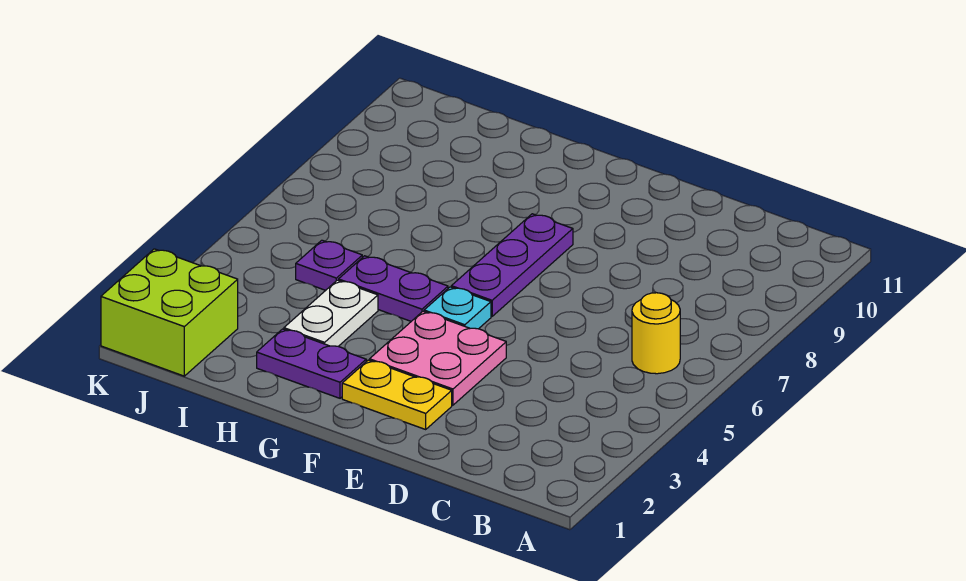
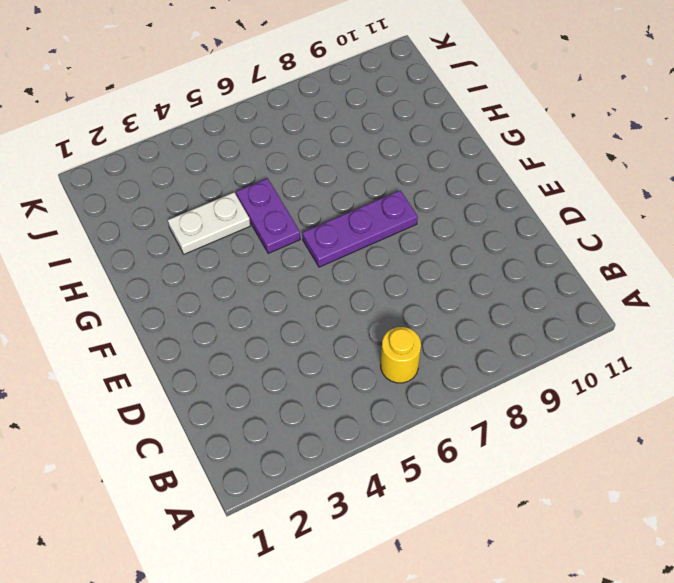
none -> yellow 1x2 plate [342,360,452,429]
none -> pink 2x2 plate [370,311,506,405]

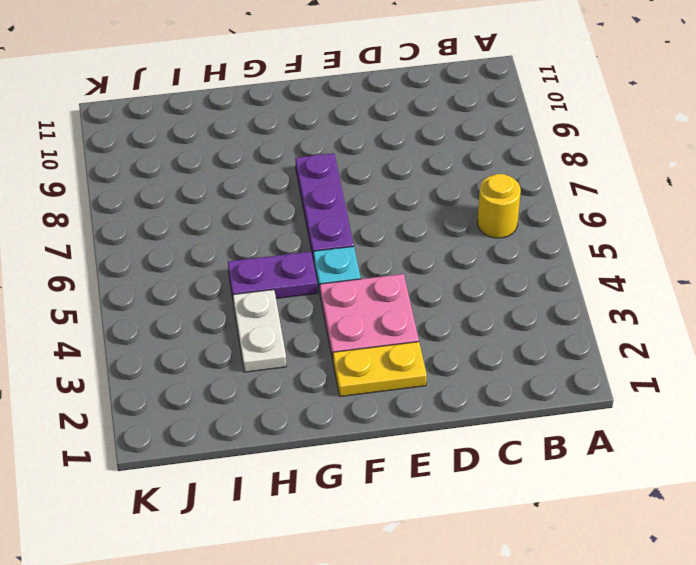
none -> purple 1x2 plate [257,329,366,398]
none -> purple 1x1 plate [296,240,362,290]

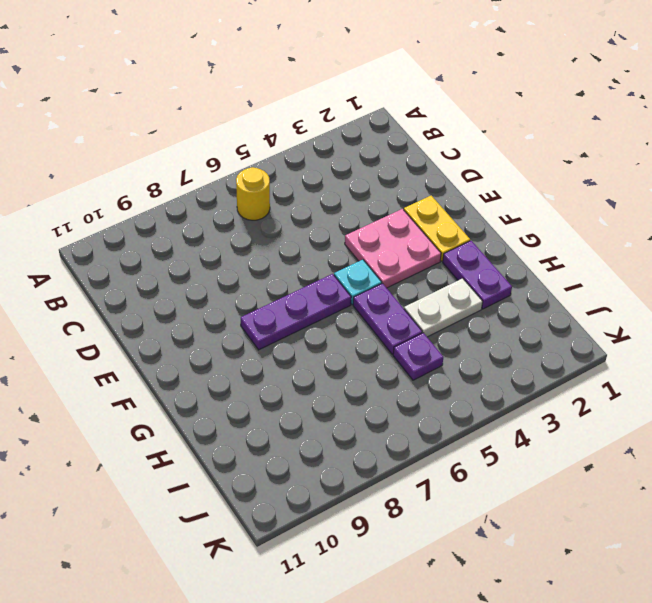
none -> lime 2x2 brick [101,249,238,376]

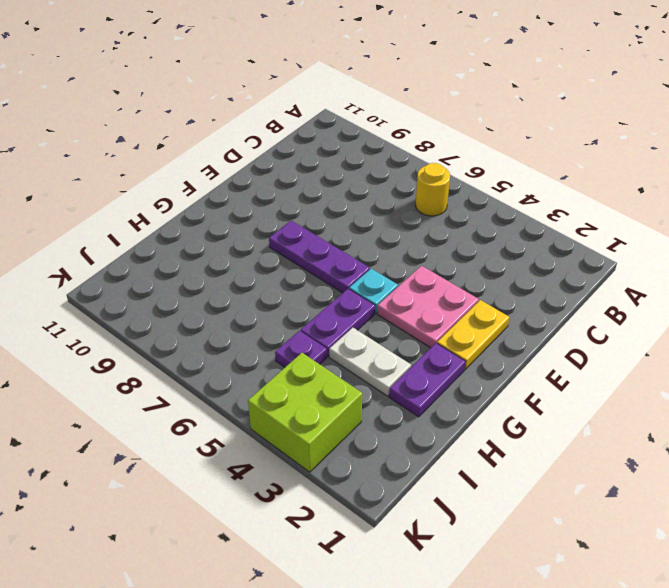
lime 2x2 brick [248,353,362,472] -> lime 2x2 brick moved to [101,249,238,376]

